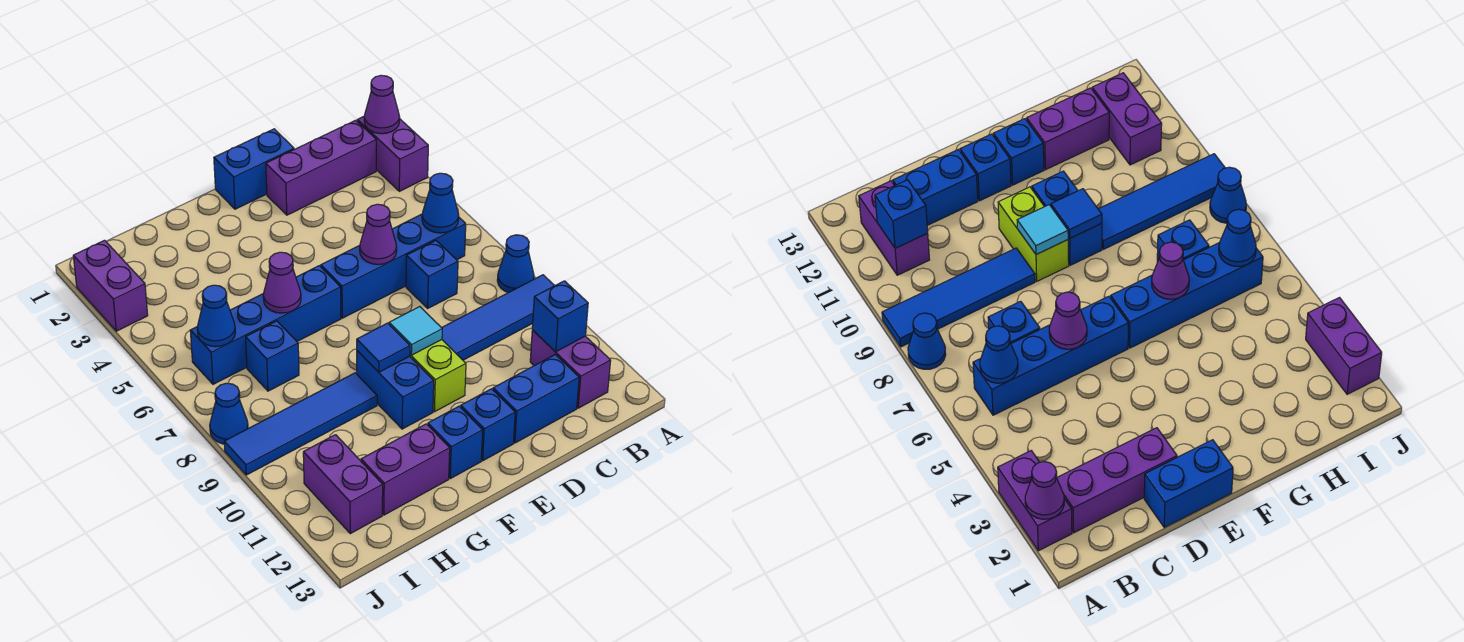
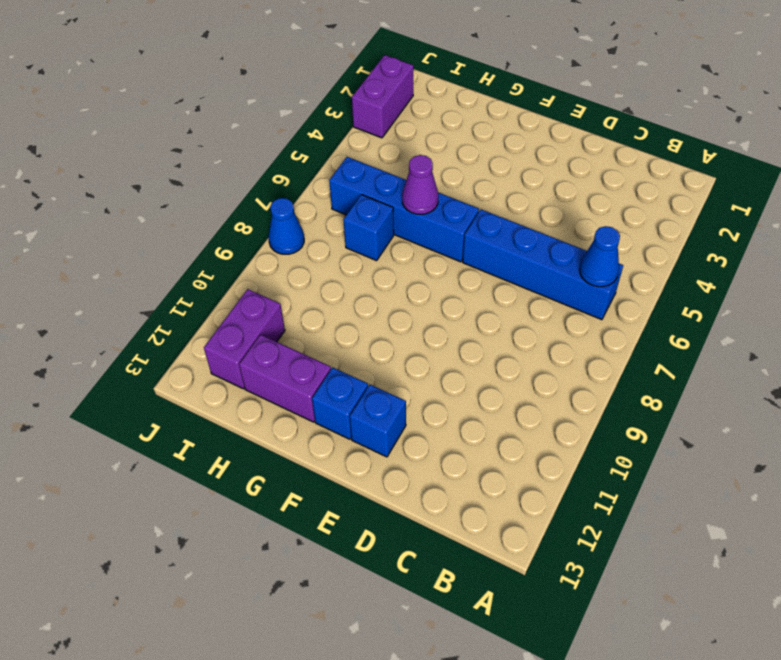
none -> purple 1x2 brick [357,117,428,191]
none -> blue 1x1 cone [497,235,534,293]
none -> blue 1x4 tile [442,275,555,360]

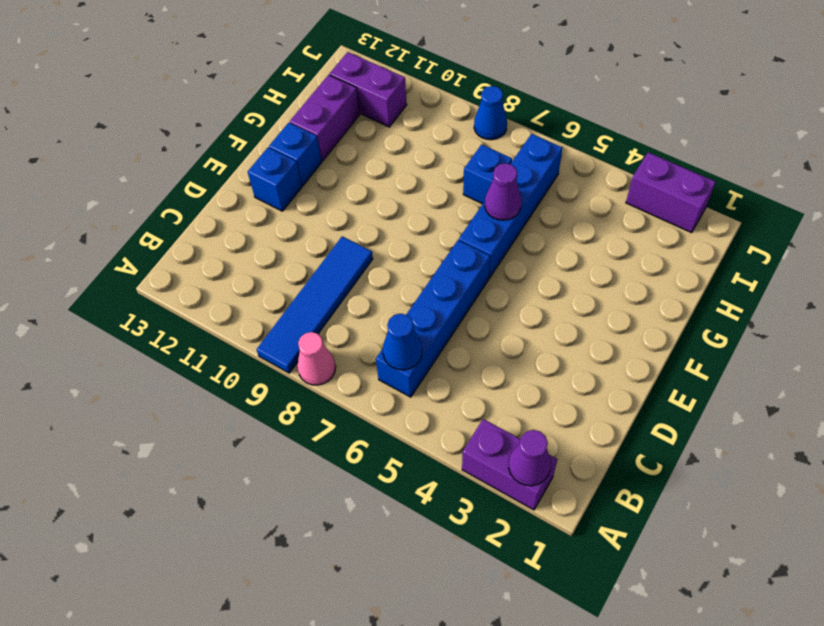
pink 1x1 cone [297,332,336,385] -> blue 1x1 cone [497,235,534,293]
none -> purple 1x3 brick [266,120,376,215]
none -> purple 1x2 brick [530,330,611,408]
none -> blue 1x1 brick [406,240,458,308]

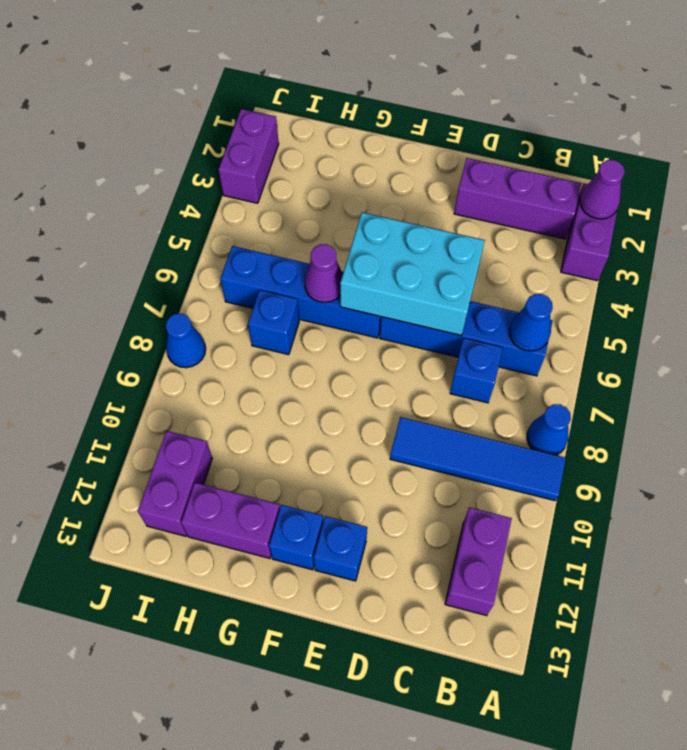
cyan 2x3 brick [340,212,485,336] -> purple 1x1 cone [360,204,397,264]
none -> blue 1x2 brick [493,354,579,443]
none -> blue 1x2 brick [214,129,294,209]
none -> lime 1x2 brick [410,340,466,412]

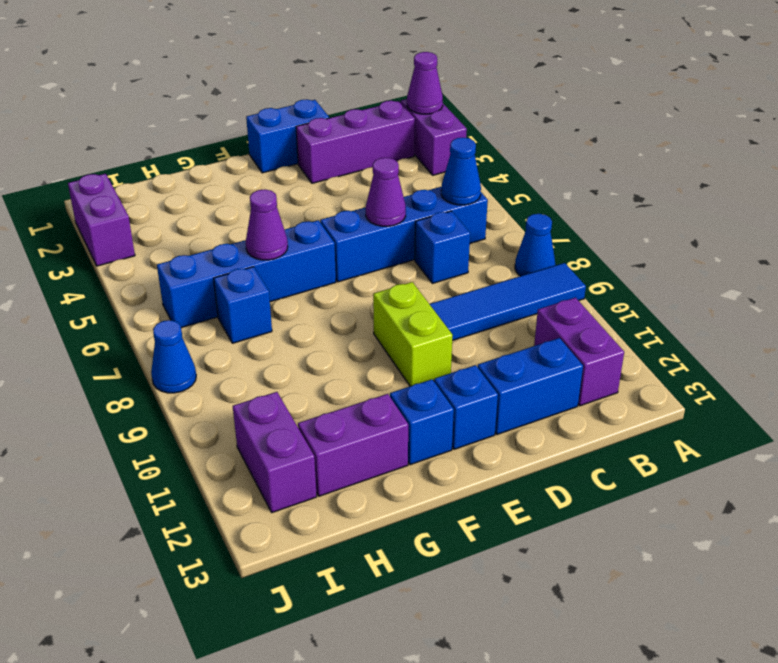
none -> blue 1x2 brick [357,351,434,429]
none -> blue 1x4 tile [224,373,377,475]
none -> blue 1x1 brick [532,281,588,352]

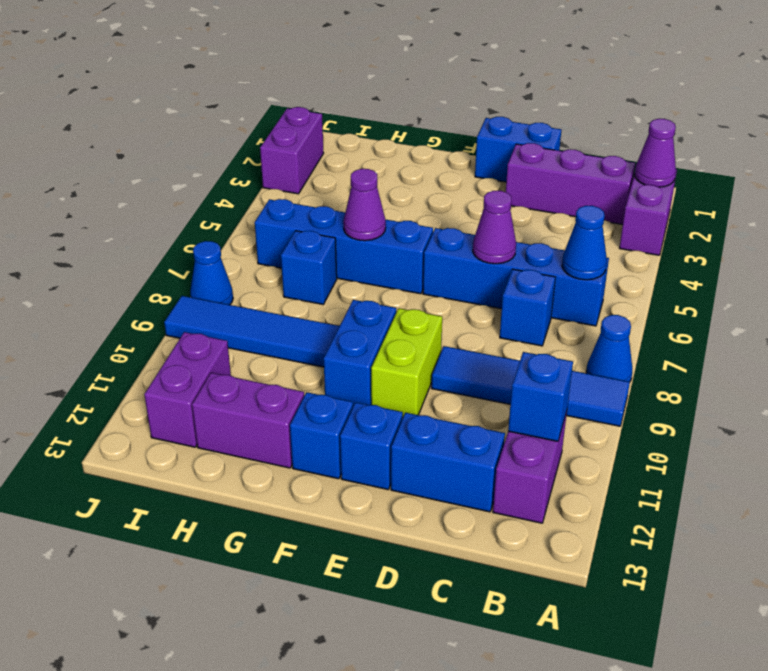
none -> cyan 1x1 tile [389,307,442,355]
none -> blue 1x1 tile [357,323,410,372]
none -> blue 1x1 cone [197,285,235,347]

